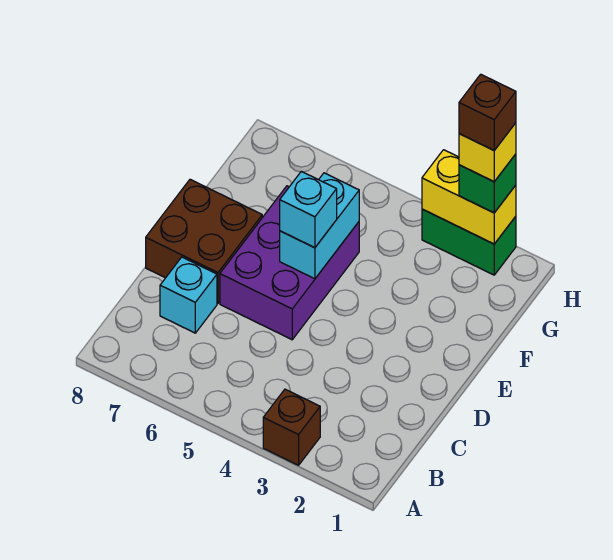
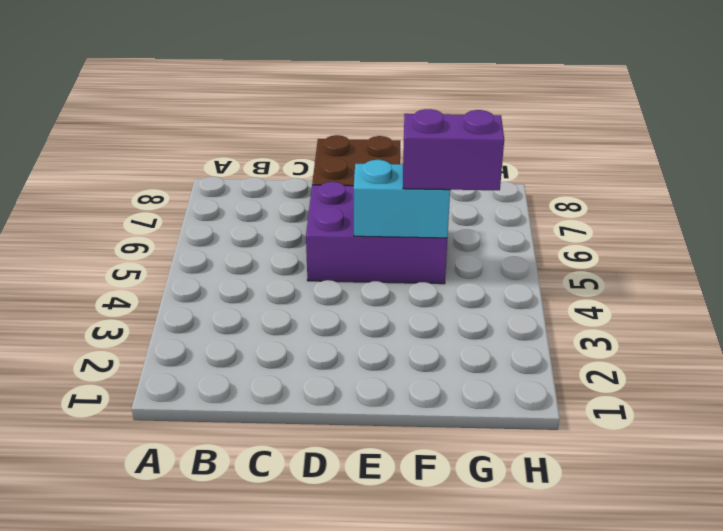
purple 1x2 brick [403,109,504,190] -> none
none -> brown 1x1 brick [263,389,320,465]
none -> cyan 1x1 brick [160,257,217,333]

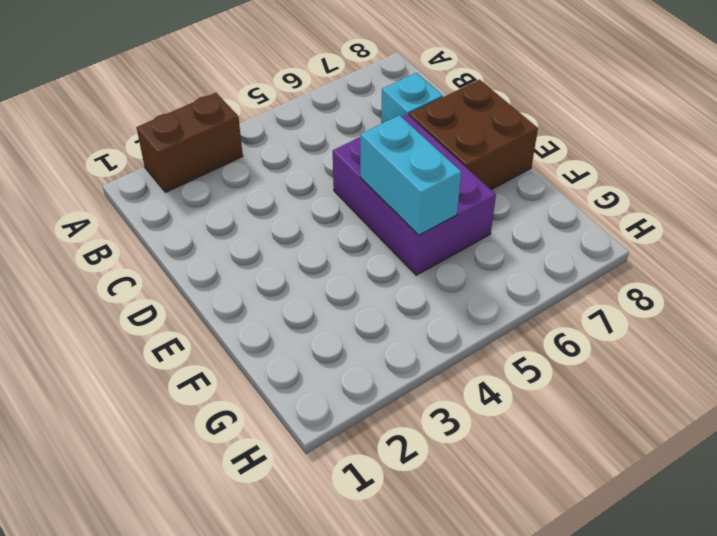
brown 1x2 brick [137,93,243,192] -> brown 1x1 brick [263,389,320,465]
none -> green 1x2 brick [422,209,516,275]
none -> yellow 1x2 brick [422,150,516,244]

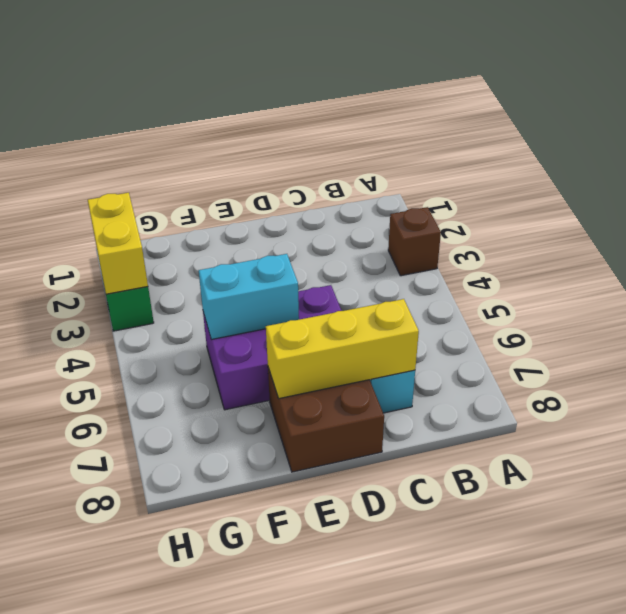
yellow 1x3 brick [266,299,419,399] -> none
none -> cyan 1x1 brick [280,171,337,248]
none -> green 1x1 brick [459,154,516,213]

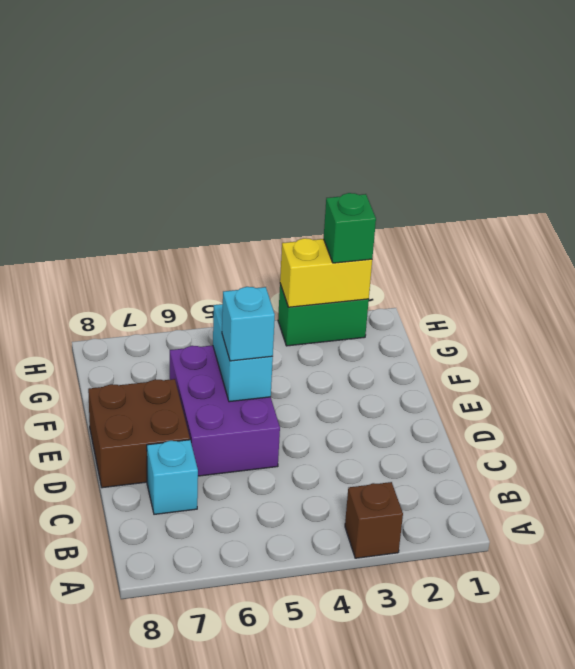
none -> yellow 1x1 brick [459,123,516,182]
none -> brown 1x1 brick [459,74,516,150]

